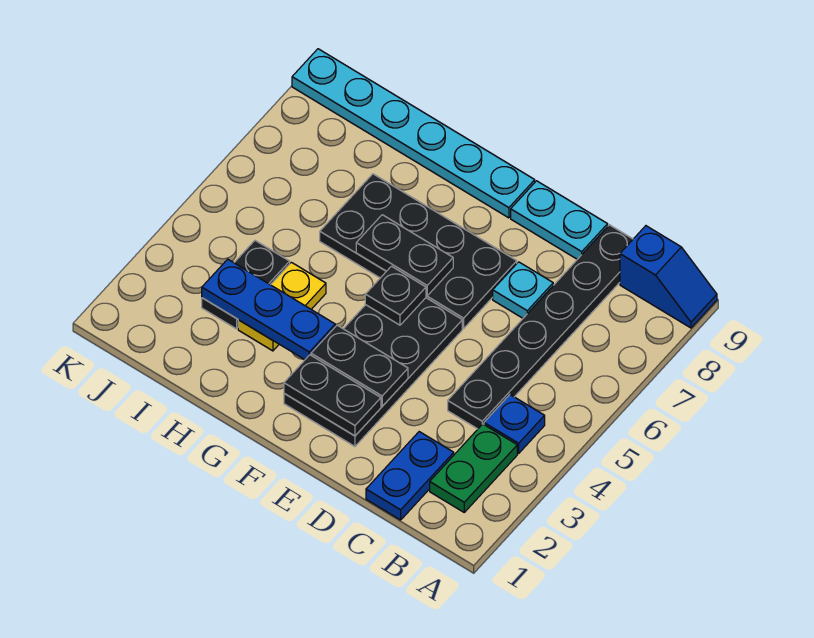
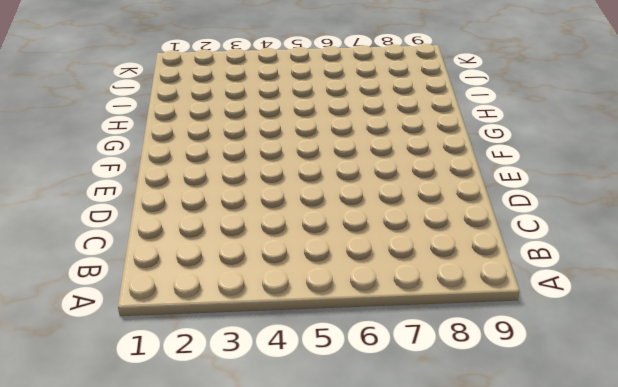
none -> blue 1x2 slope [620,226,717,328]
none -> green 1x2 plate [430,424,517,512]
none -> blue 1x1 plate [484,395,545,453]

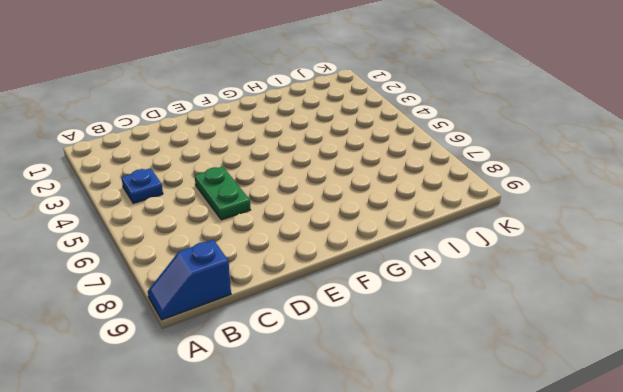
green 1x2 plate [195,167,250,220] -> green 1x2 plate moved to [430,424,517,512]
none -> blue 1x2 plate [366,432,454,520]
none -> black 1x6 plate [448,225,633,429]
none -> cyan 1x1 plate [493,262,553,318]

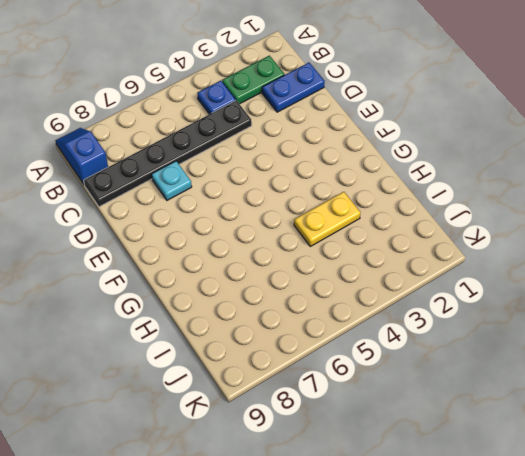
none -> cyan 1x2 plate [511,181,608,259]
none -> black 2x4 plate [284,298,462,446]
none -> black 2x4 plate [320,174,517,328]

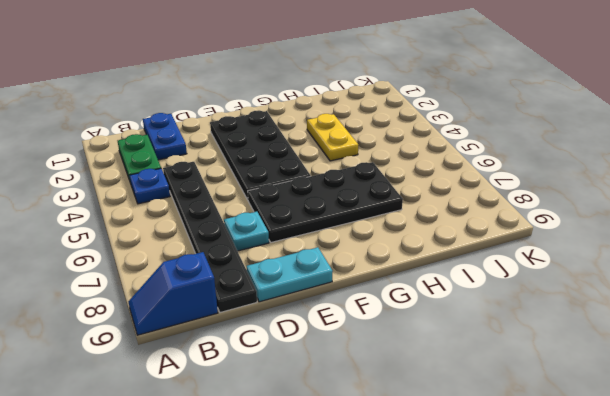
none -> cyan 1x6 plate [292,49,535,218]
none -> black 1x2 plate [202,241,290,329]
none -> black 1x2 plate [284,355,381,436]

